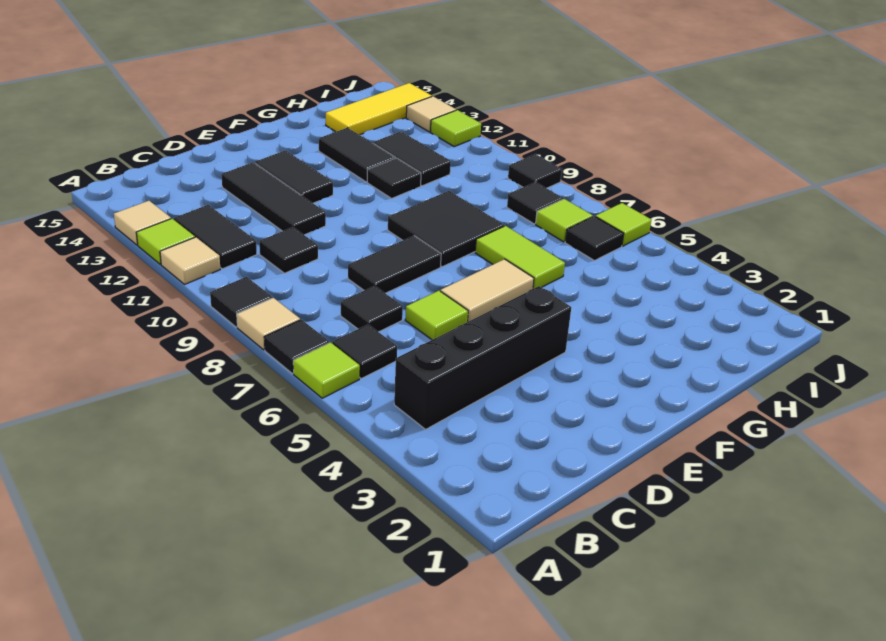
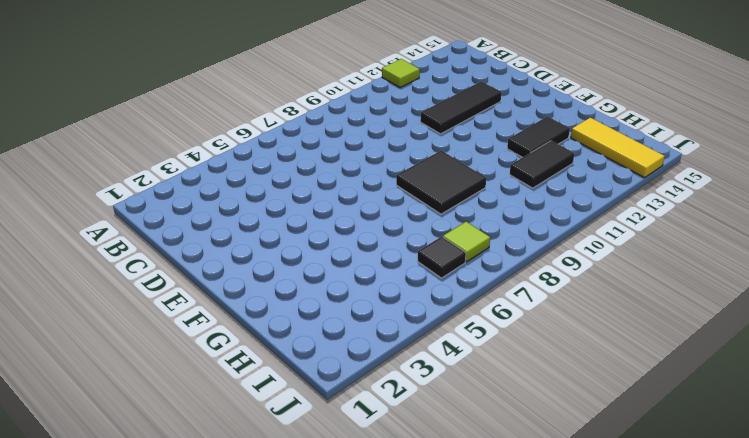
none -> lime 1x1 tile [293,342,360,398]
none -> black 1x1 tile [264,320,329,374]
none -> tan 1x1 tile [237,298,300,350]
none -> black 1x1 tile [210,277,272,327]

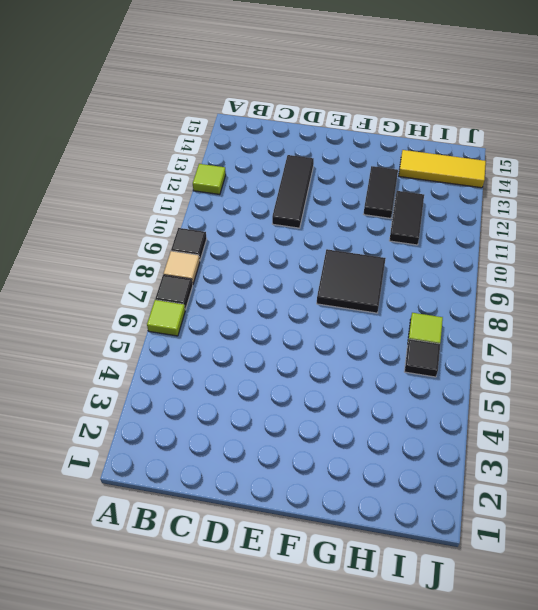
none -> tan 1x1 tile [160,237,220,284]
none -> tan 1x1 tile [114,201,171,245]
none -> black 1x4 brick [394,286,571,429]
none -> black 1x1 tile [332,325,397,378]

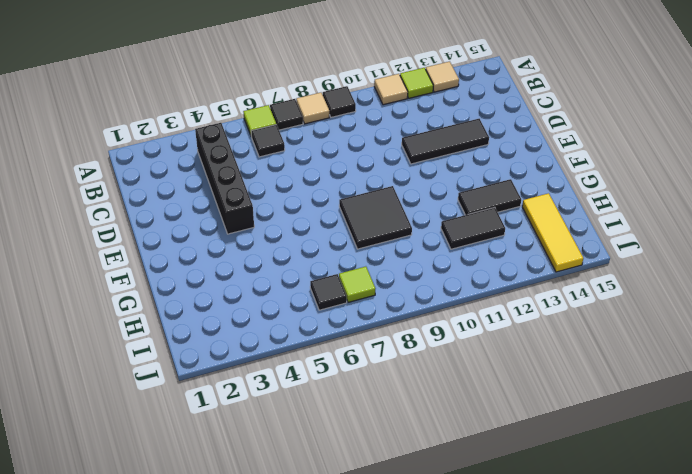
none -> black 1x2 tile [174,205,257,269]
none -> black 1x1 tile [341,286,403,332]
none -> black 1x1 tile [259,227,318,273]
none -> lime 1x1 tile [405,291,468,340]

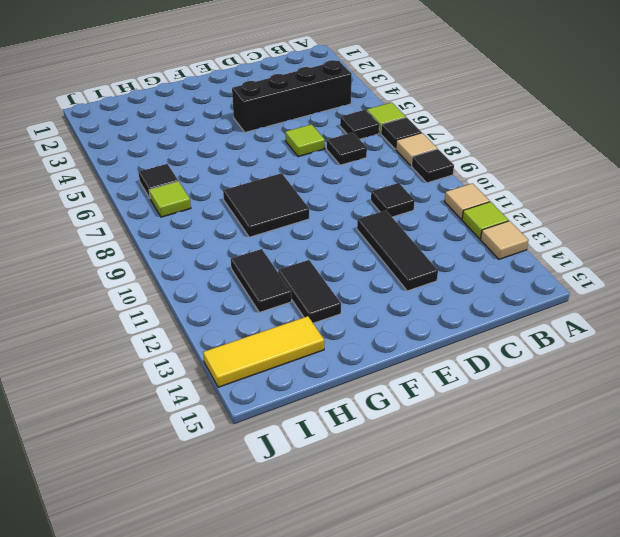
none -> black 1x2 tile [174,205,257,269]
none -> black 1x2 tile [348,236,441,293]
none -> tan 1x2 tile [441,259,534,322]
none -> black 1x2 tile [255,150,333,203]

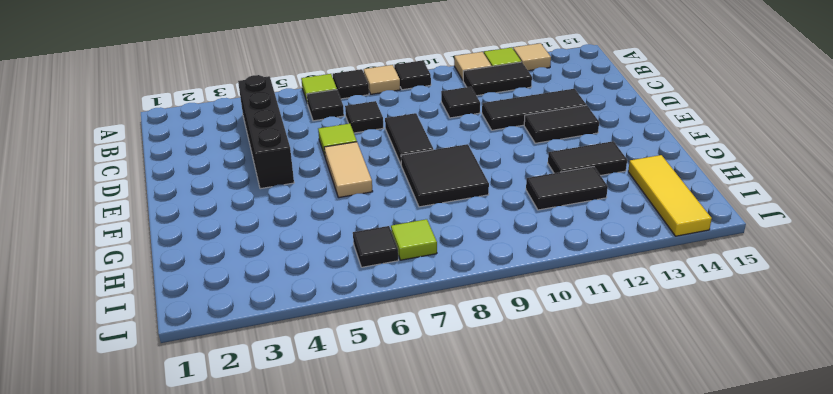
none -> lime 1x2 tile [475,226,565,289]
none -> black 1x1 tile [367,158,421,198]
none -> black 1x1 tile [507,182,563,224]
none -> lime 1x1 tile [595,203,651,246]

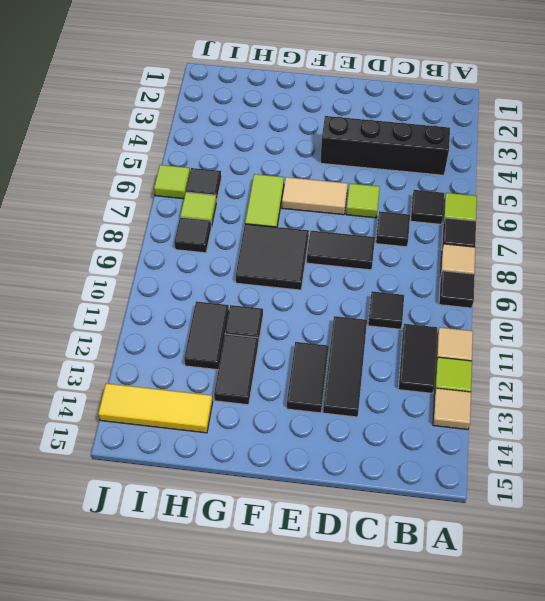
none -> black 1x1 tile [508,154,562,188]
none -> lime 1x1 tile [430,110,481,147]
none -> tan 1x1 tile [406,96,456,132]

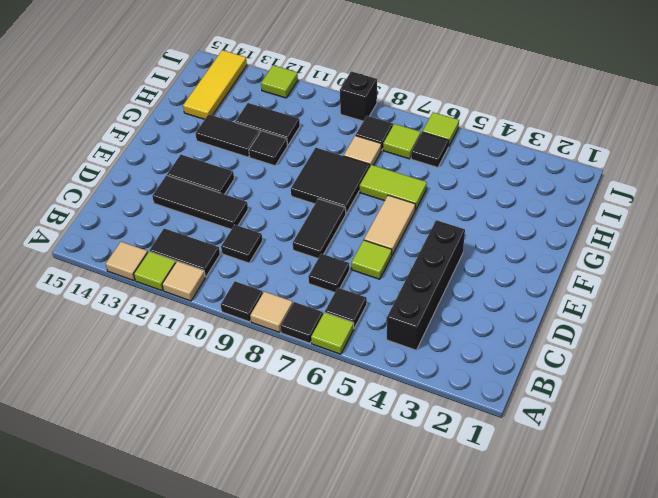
tan 1x1 tile [344,136,381,166] -> tan 1x1 tile moved to [406,96,456,132]
black 1x1 brick [340,71,377,121] -> black 1x1 tile [508,154,562,188]

